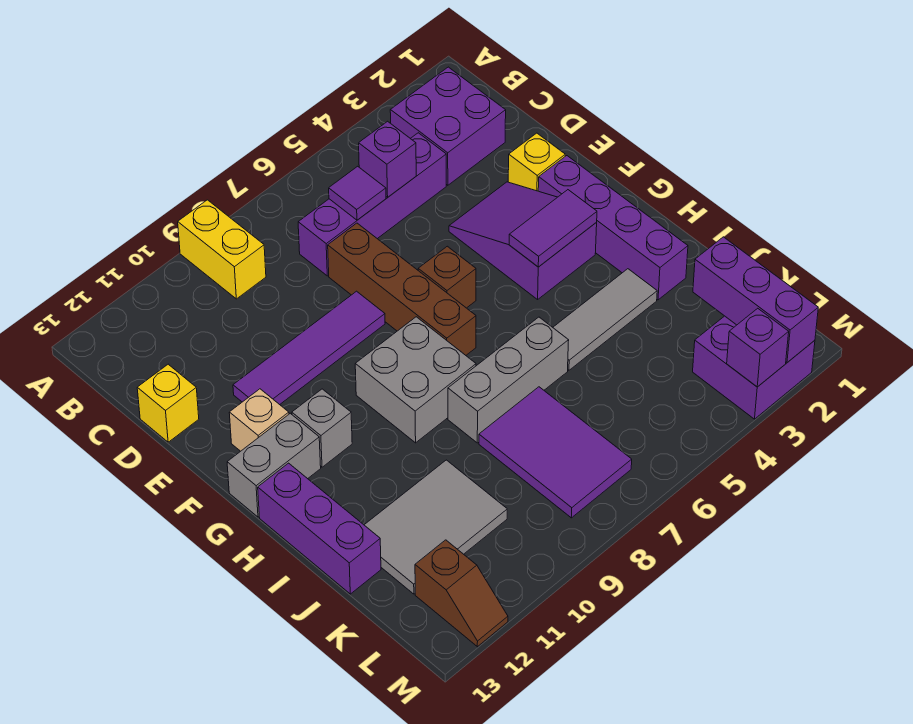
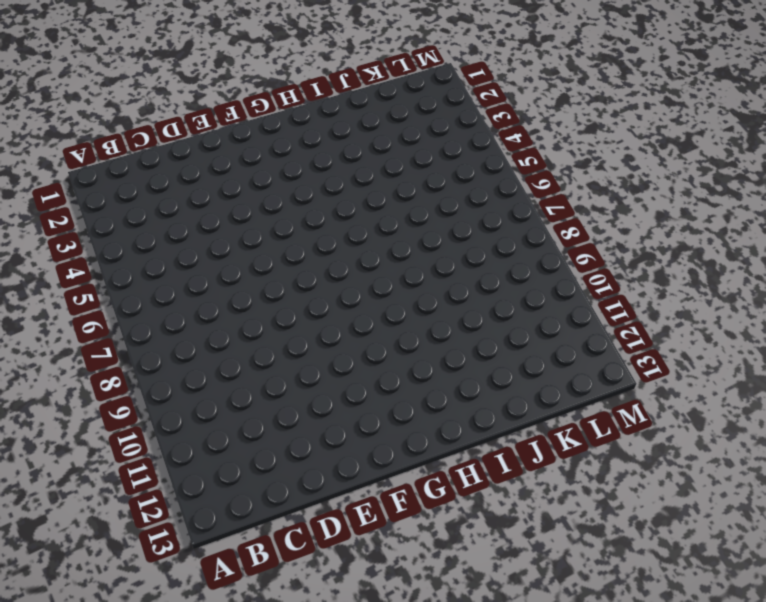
none -> yellow 1x2 brick [178,200,266,299]
none -> purple 2x2 brick [390,67,506,185]
none -> purple 1x4 brick [298,133,446,276]

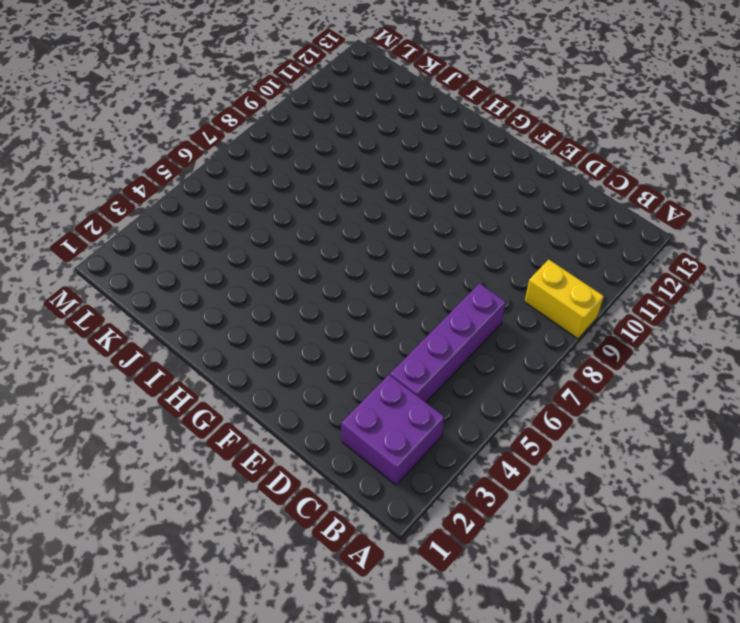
none -> brown 1x4 brick [328,223,476,355]
none -> yellow 1x1 brick [137,364,199,442]
none -> yellow 1x1 brick [508,133,565,191]

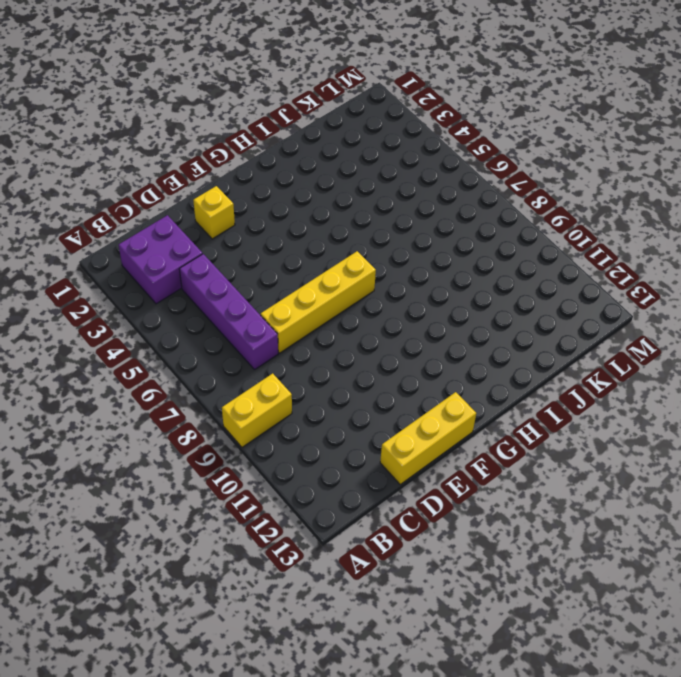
yellow 1x4 brick [261,251,376,353] -> brown 1x4 brick [328,223,476,355]
yellow 1x3 brick [380,392,476,484] -> yellow 1x1 brick [137,364,199,442]
none -> purple 2x3 slope [449,182,597,299]
none -> purple 1x4 tile [233,291,385,405]
none -> purple 1x4 brick [538,156,688,300]

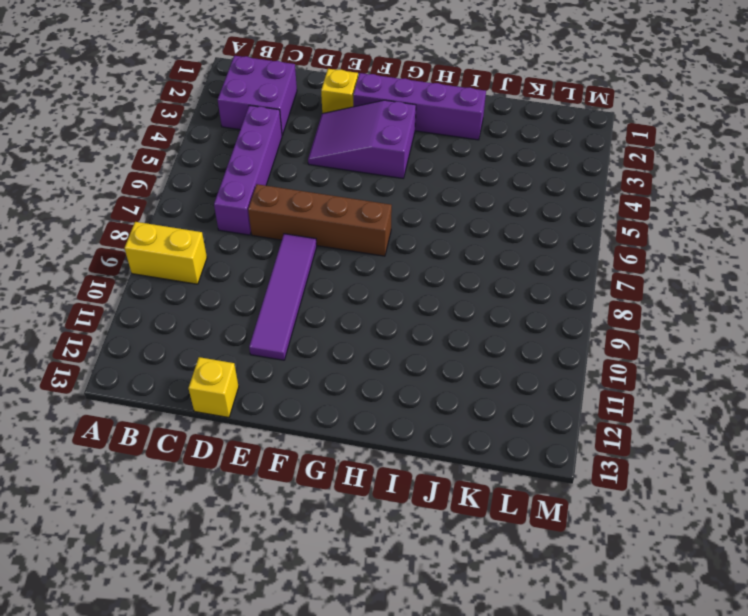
none -> brown 1x1 brick [418,246,476,308]
none -> tan 1x1 brick [229,389,289,451]
none -> grey 2x2 brick [355,317,476,443]

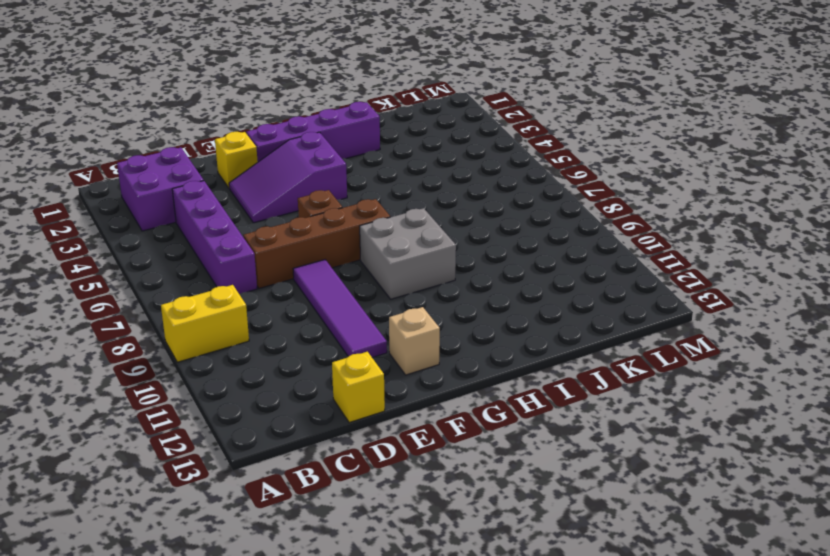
none -> grey 1x1 brick [292,389,352,467]
none -> grey 1x2 brick [227,413,321,517]
none -> purple 1x3 brick [258,463,381,594]

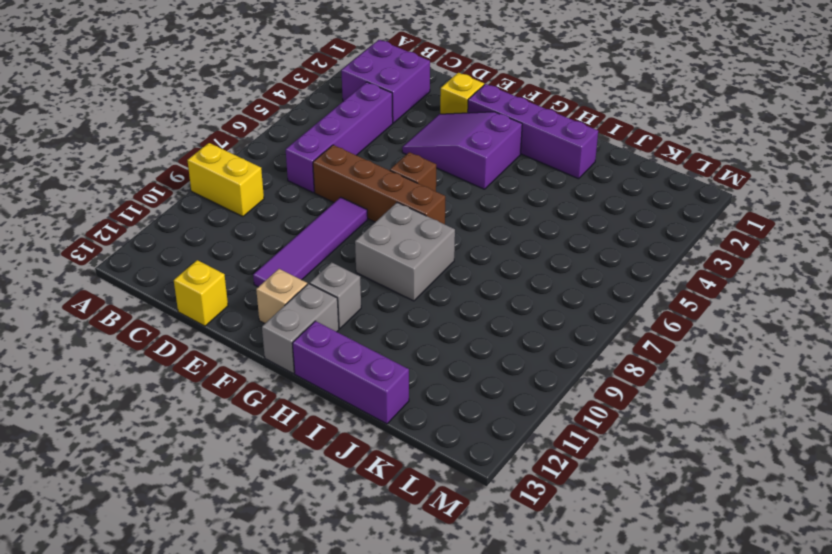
none -> grey 1x3 tile [553,269,657,370]
none -> grey 1x3 brick [448,317,569,443]
none -> purple 2x3 tile [479,387,632,518]

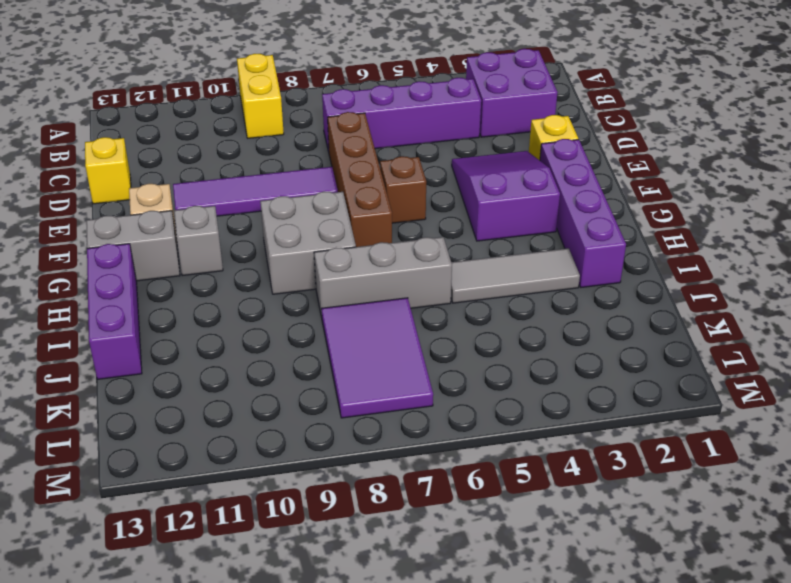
none -> grey 2x3 tile [365,460,507,594]
none -> purple 2x2 brick [693,316,815,419]
none -> brown 1x2 slope [415,540,508,647]

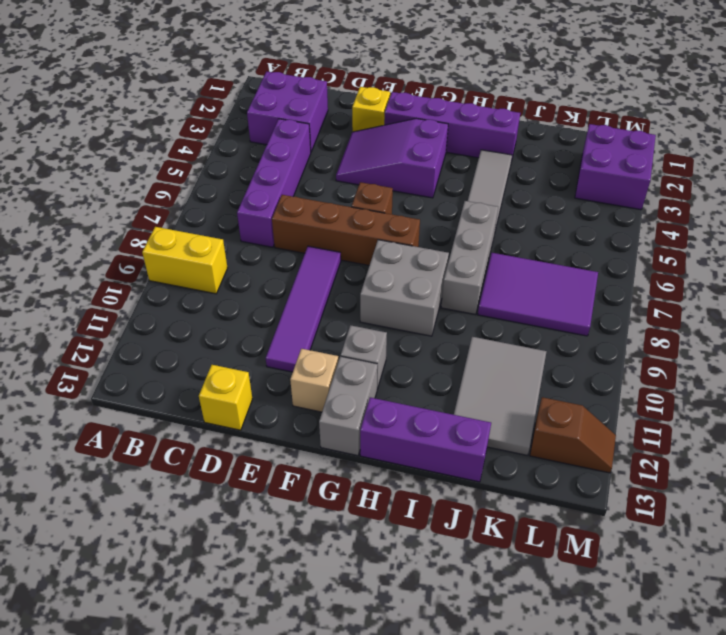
none -> purple 1x1 brick [359,121,416,197]
none -> purple 1x1 tile [329,166,386,220]
none -> purple 1x2 tile [509,190,597,267]

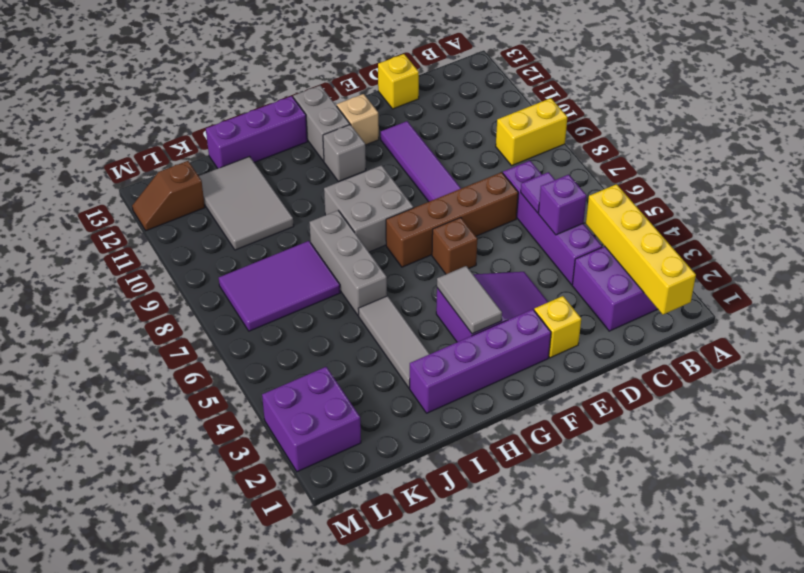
yellow 1x4 brick [586,184,696,315] -> none
grey 1x2 tile [437,266,502,334] -> purple 1x2 tile [509,190,597,267]
none -> purple 1x3 brick [693,237,818,363]
none -> purple 1x1 brick [727,308,789,387]

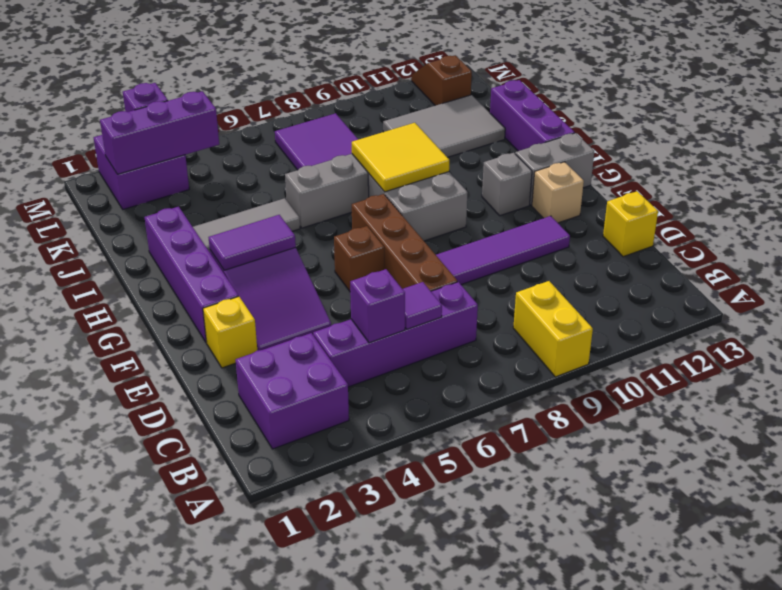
yellow 2x2 tile [352,123,449,192] -> none
purple 1x3 brick [100,91,219,174] -> purple 1x3 brick turned to [693,237,818,363]

